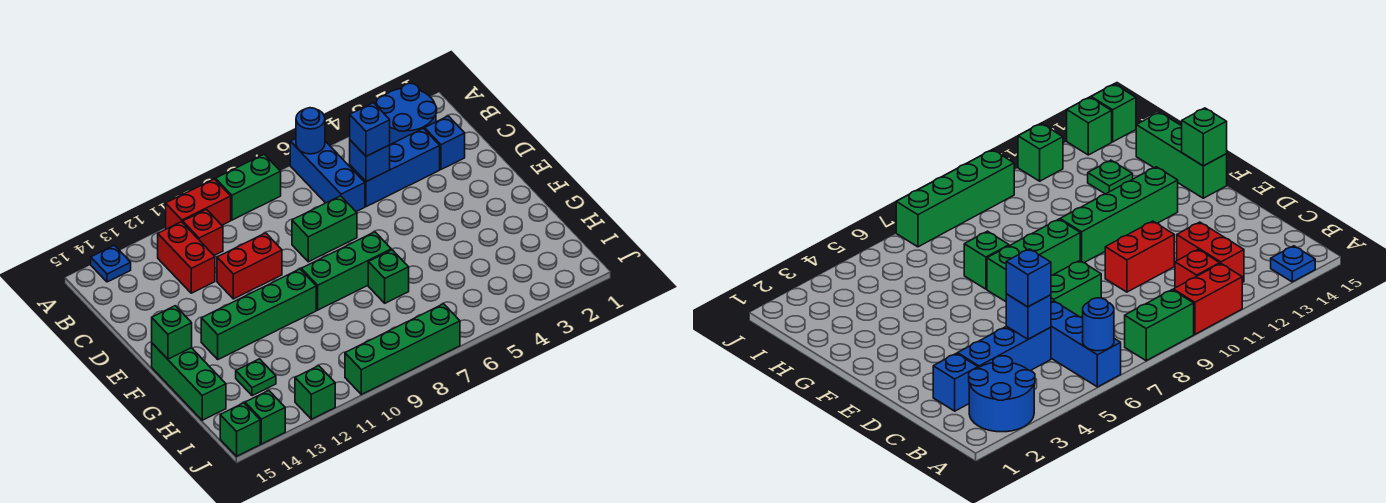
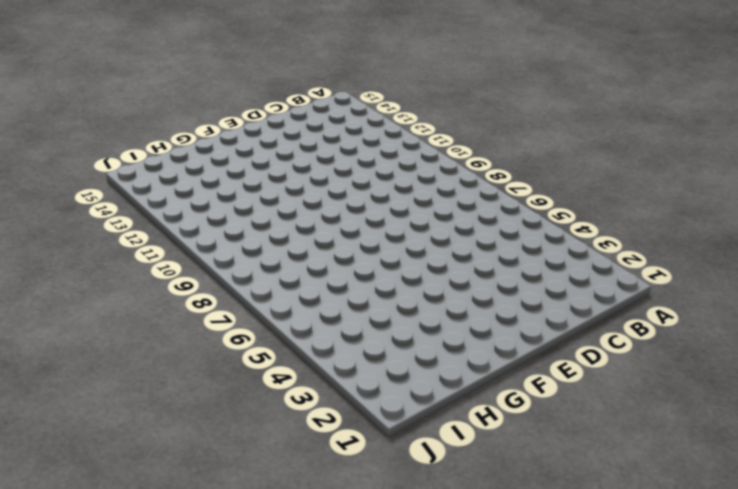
none -> blue 2x2 round brick [376,83,437,145]
none -> blue 1x3 brick [290,139,365,212]
none -> green 1x2 brick [216,154,281,220]

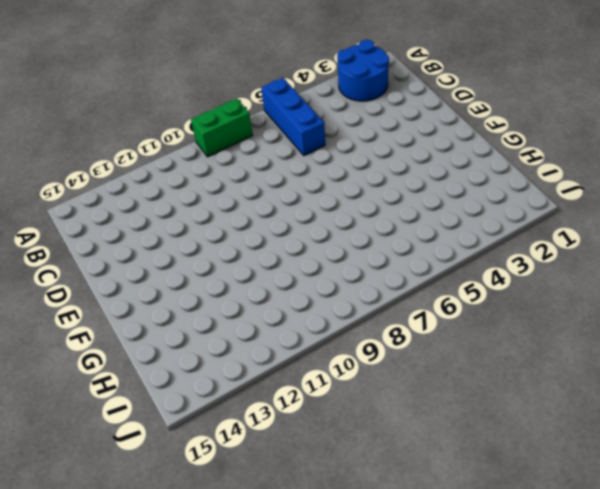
none -> red 1x2 brick [166,179,231,229]
none -> blue 1x1 plate [91,245,131,282]
none -> red 1x1 brick [183,209,223,255]

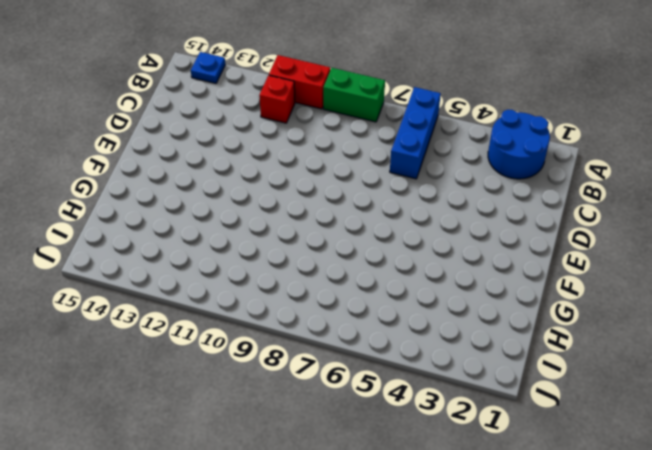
none -> red 1x2 brick [158,222,215,293]
none -> blue 1x1 brick [425,116,465,169]
none -> blue 1x3 brick [350,128,440,207]

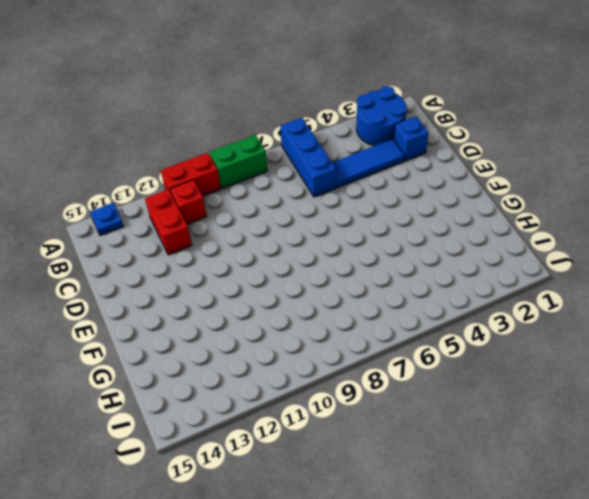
blue 1x3 tile [332,139,405,188] -> blue 1x3 brick [350,128,440,207]
none -> green 1x2 brick [292,196,357,262]
none -> red 1x2 brick [217,233,282,299]
none -> green 1x3 brick [301,232,391,310]

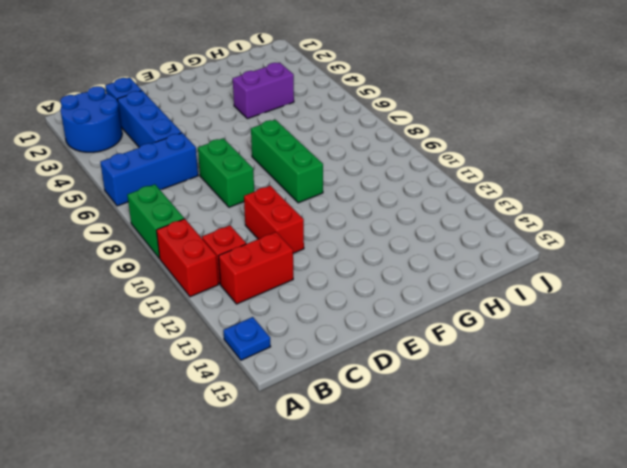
purple 1x2 brick [233,63,294,119] -> none
none -> green 1x4 brick [201,269,316,359]
none -> green 1x3 brick [152,343,226,420]
none -> green 1x1 brick [368,250,409,303]

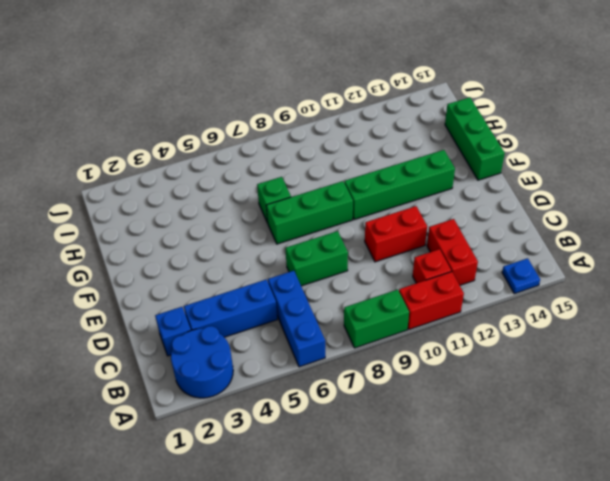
none -> green 1x1 plate [236,359,276,396]
none -> green 1x4 brick [345,304,460,394]
none -> green 1x1 brick [295,366,335,419]

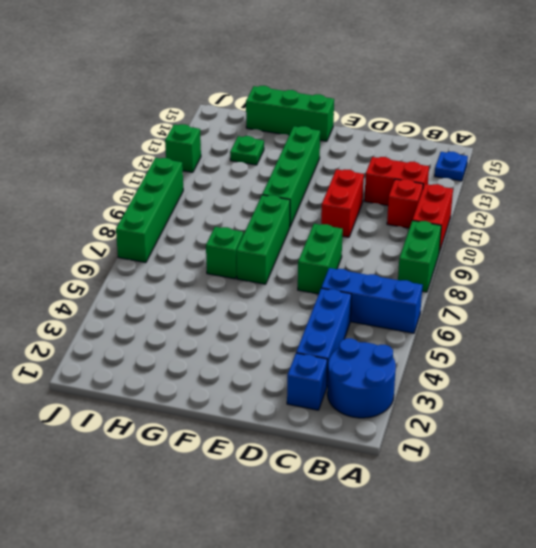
none -> green 1x1 brick [245,391,285,444]
none -> green 1x1 brick [220,403,260,456]
none -> blue 1x1 round brick [296,108,325,154]

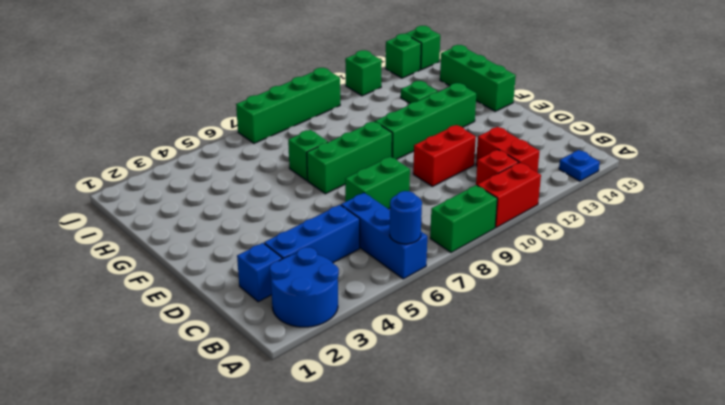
none -> blue 1x1 brick [350,140,390,182]
none -> green 1x1 brick [152,306,192,359]
none -> blue 1x1 brick [350,103,390,156]

